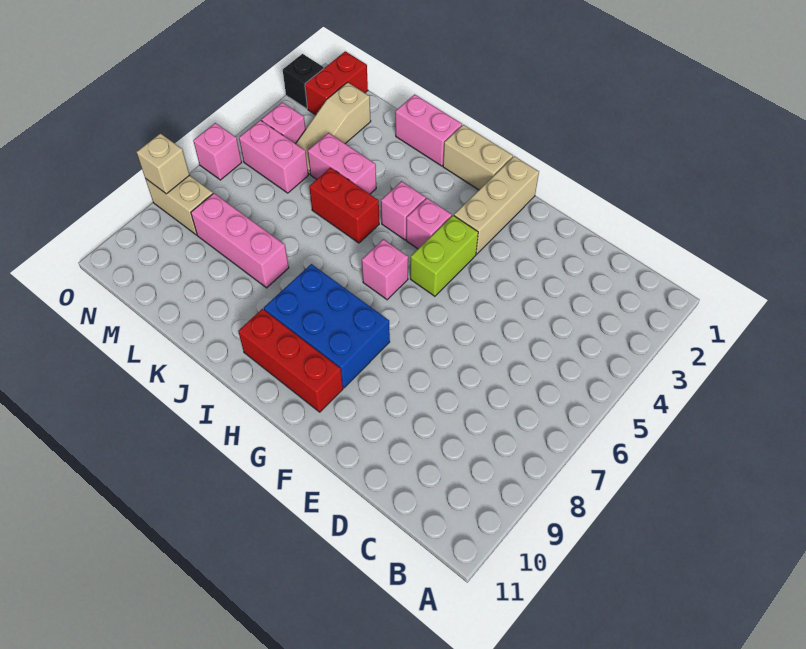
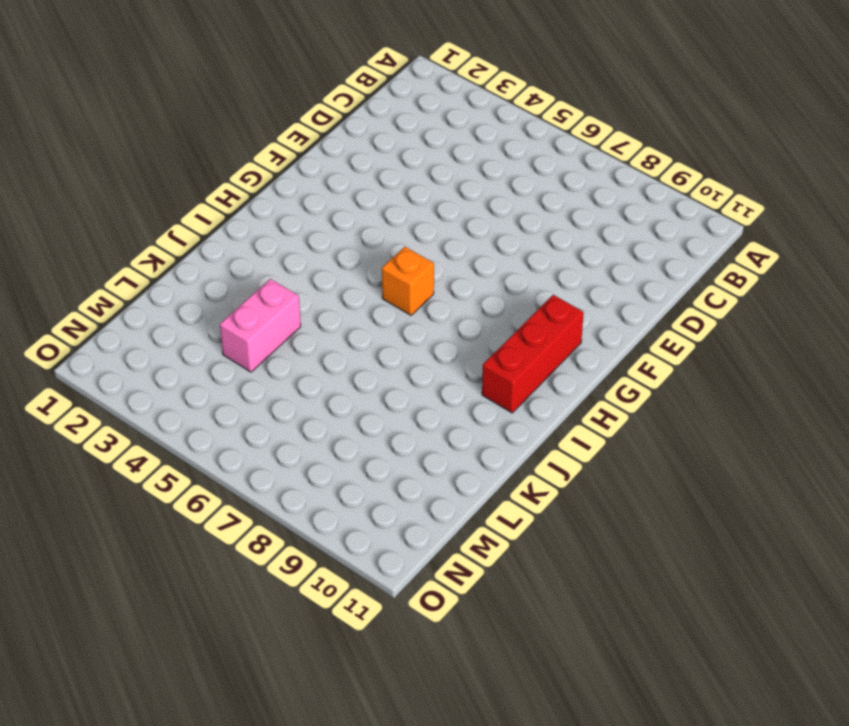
orange 1x1 brick [382,247,434,315] -> pink 1x1 brick [362,239,408,300]
none -> tan 1x3 brick [454,156,539,254]
none -> lime 1x2 brick [410,215,478,296]
none -> blue 2x3 brick [264,264,390,388]

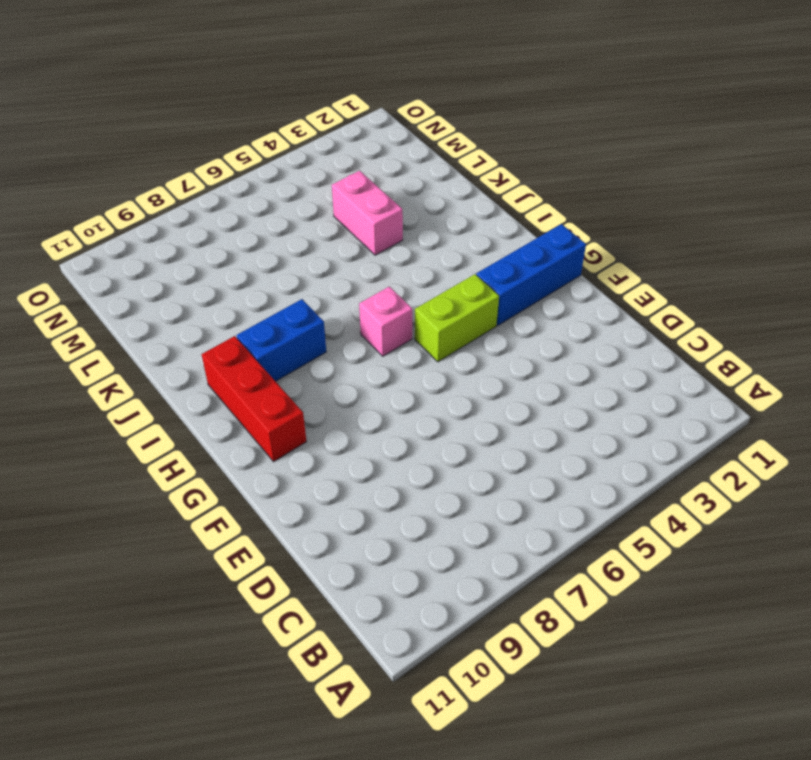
blue 1x3 brick [476,224,586,325] -> tan 1x3 brick [454,156,539,254]
blue 1x2 brick [237,299,326,381] -> blue 2x3 brick [264,264,390,388]
none -> tan 1x2 brick [443,125,513,190]
none -> pink 1x1 brick [406,198,452,249]
none -> pink 1x1 brick [381,181,426,240]

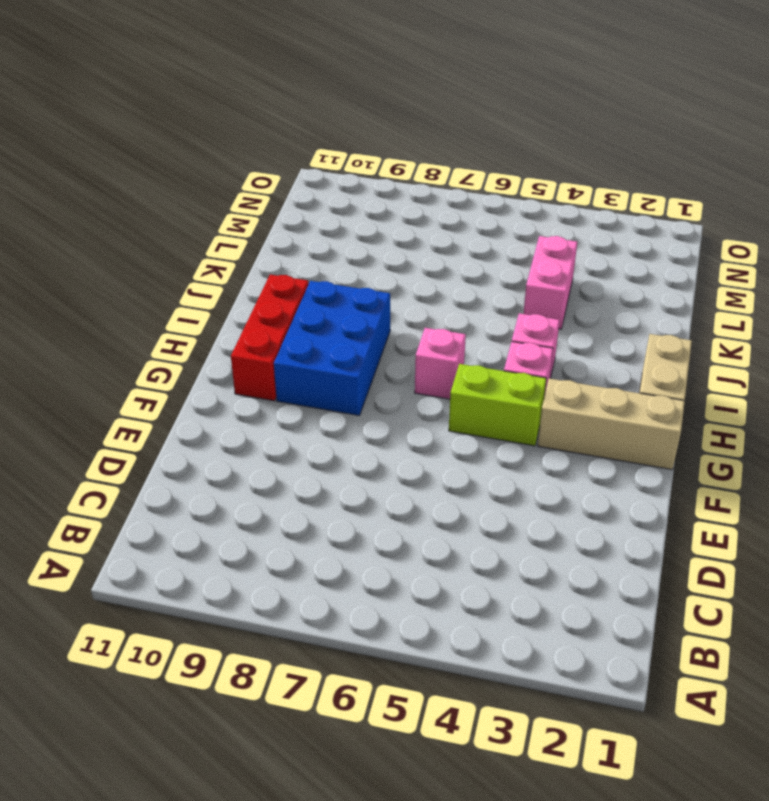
none -> pink 1x2 brick [395,94,462,166]
none -> red 1x2 brick [309,168,379,243]
none -> pink 1x3 brick [191,193,289,288]

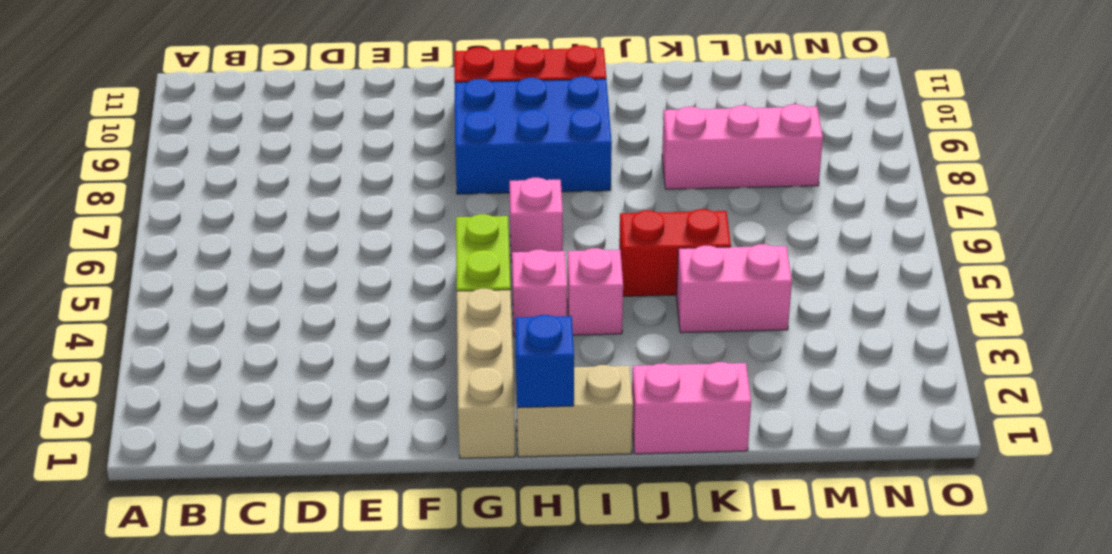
blue 1x1 brick [515,315,574,408] -> none
none -> tan 1x3 slope [296,82,371,174]
none -> pink 1x2 brick [239,120,308,193]
none -> red 1x2 brick [305,51,368,115]

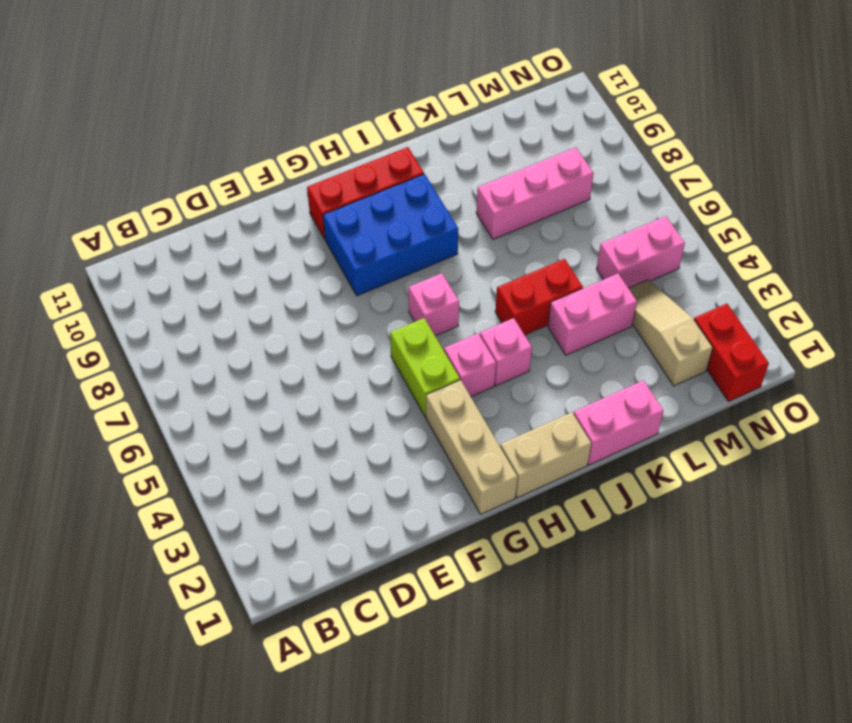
none -> pink 1x1 brick [261,102,306,144]
none -> tan 1x2 brick [146,175,213,235]
none -> black 1x1 brick [283,54,324,109]

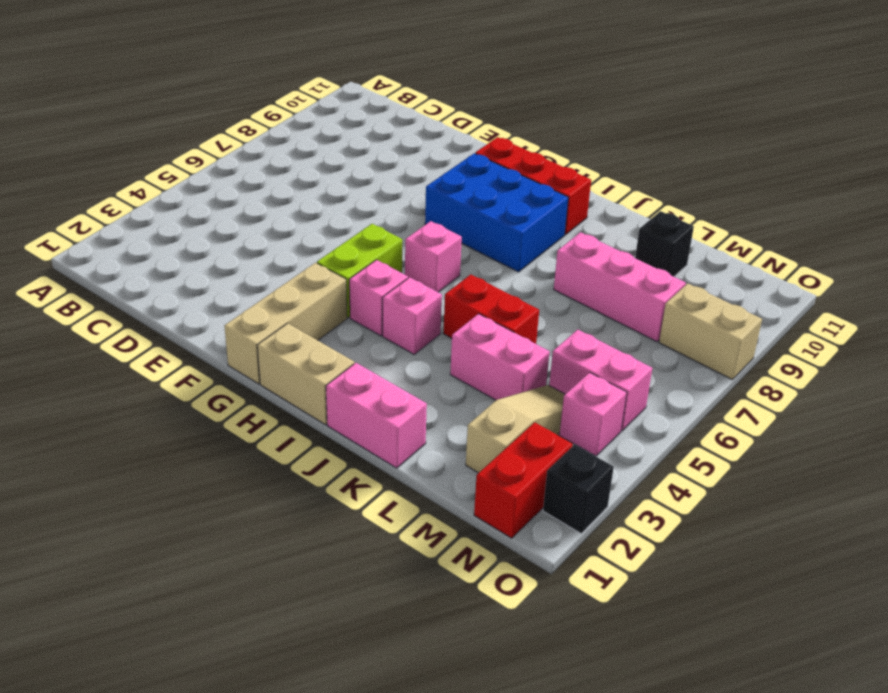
black 1x1 brick [635,211,694,277] -> none
none -> pink 1x1 brick [193,123,242,180]
none -> tan 1x1 brick [136,133,190,194]

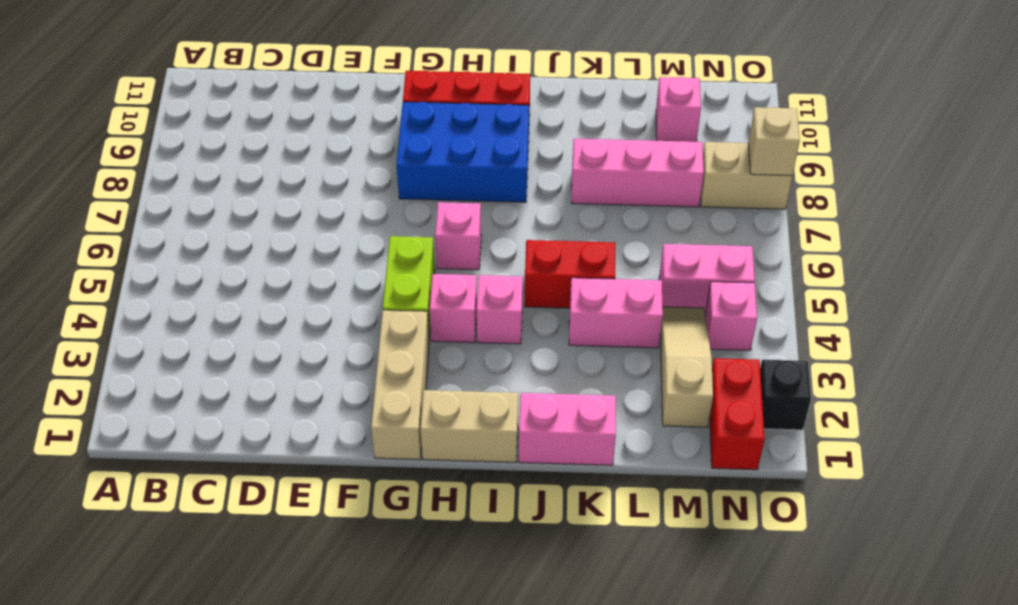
pink 1x1 brick [656,77,701,142] -> pink 1x1 brick moved to [193,123,242,180]

